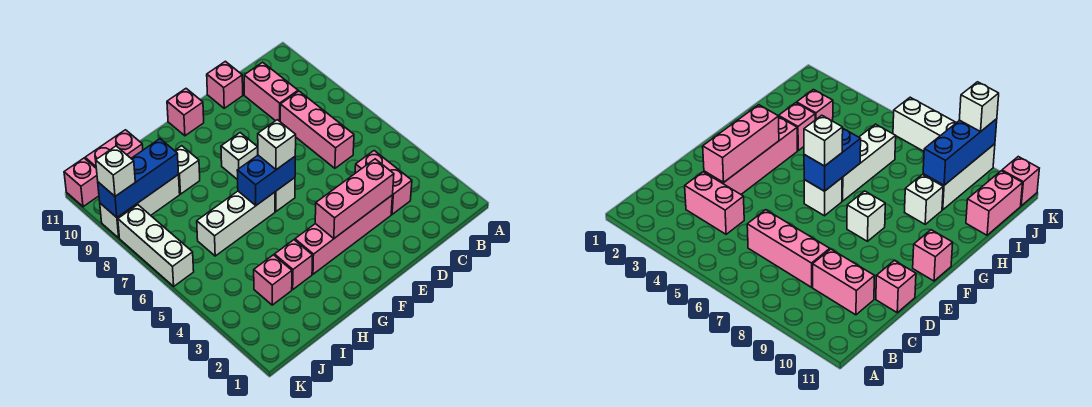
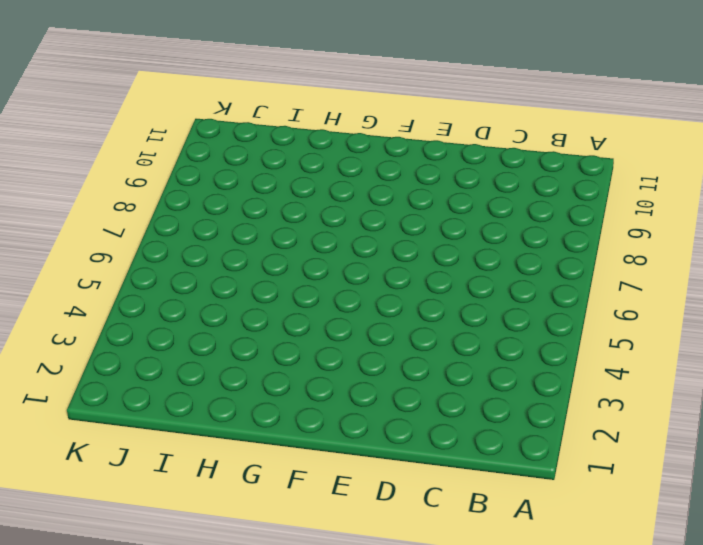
none -> pink 1x2 brick [355,151,412,214]
none -> pink 1x3 brick [280,91,354,168]
none -> pink 1x2 brick [244,62,298,121]

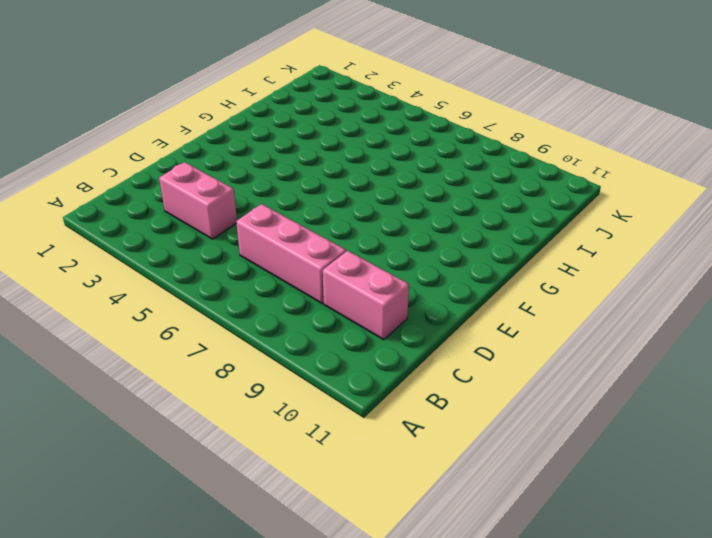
none -> pink 1x4 brick [295,196,392,274]
none -> pink 1x1 brick [207,61,243,108]
none -> white 1x1 brick [275,178,295,211]

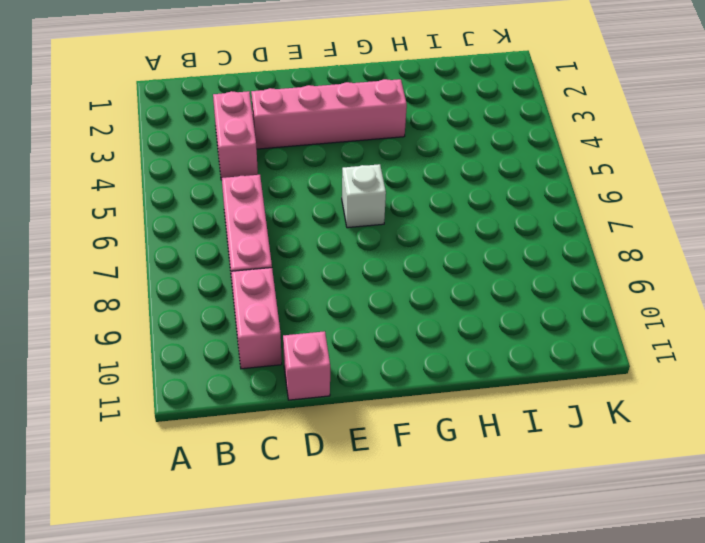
none -> white 1x1 brick [221,133,258,180]
none -> pink 1x1 brick [167,89,204,136]
none -> white 1x3 brick [197,191,275,256]

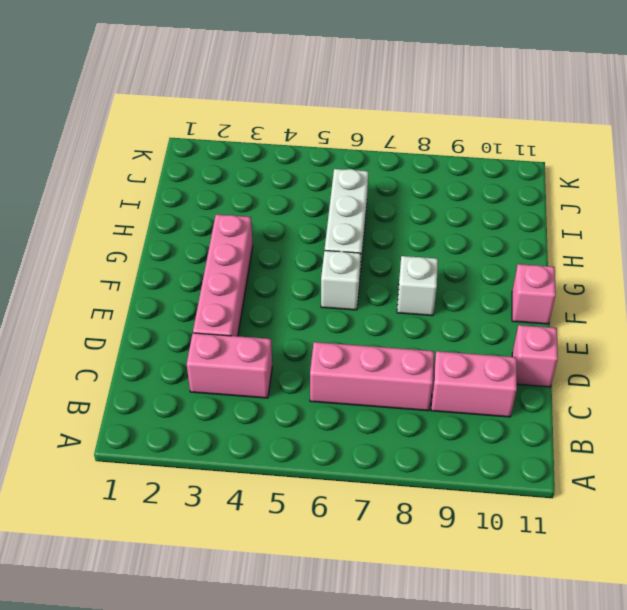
none -> pink 1x1 brick [274,240,313,289]
none -> white 1x1 brick [175,146,200,194]
none -> pink 1x1 brick [254,255,292,305]

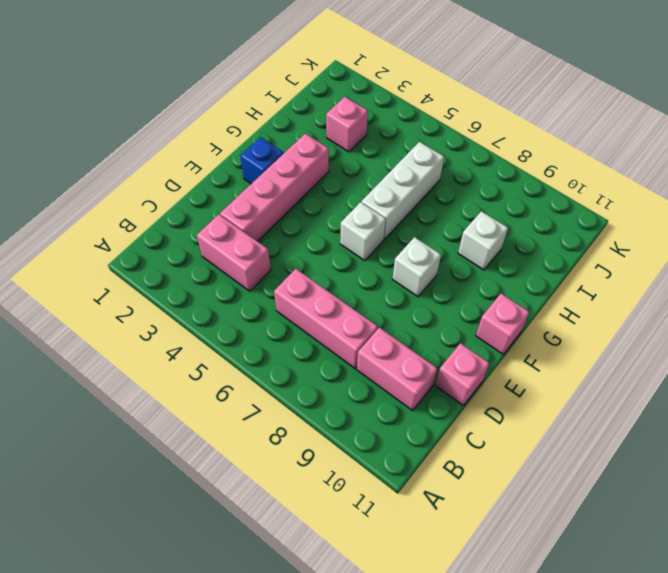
blue 1x1 brick [240,137,284,184] -> none
none -> pink 1x1 brick [274,240,313,289]
none -> white 1x3 brick [100,175,180,238]
none -> pink 1x2 brick [85,130,143,168]

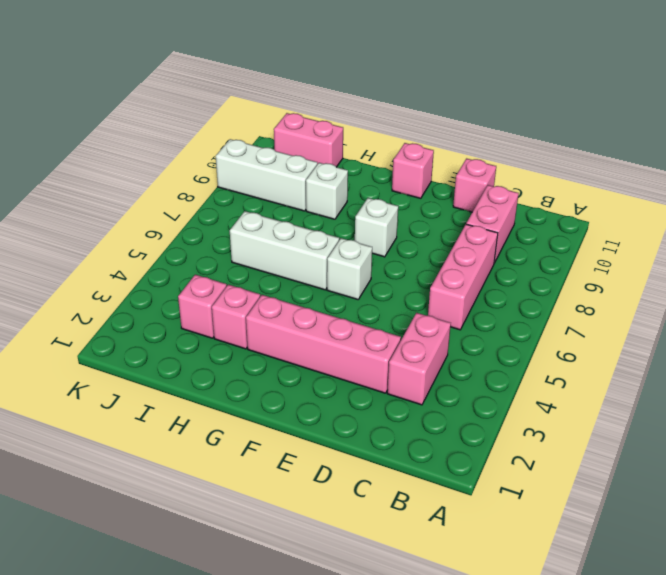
none -> white 1x3 brick [118,205,194,286]
none -> pink 1x1 brick [64,158,99,207]
none -> pink 1x3 brick [315,159,394,238]

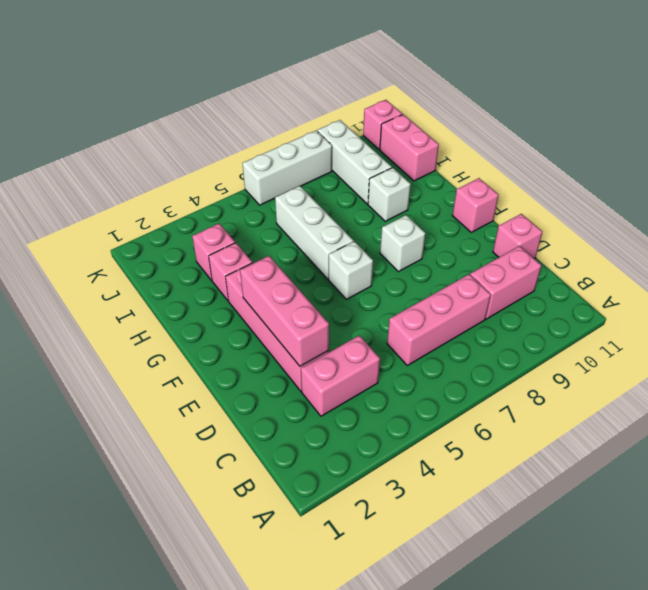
none -> blue 1x2 brick [237,155,295,205]
none -> blue 1x3 brick [98,139,179,217]
none -> white 1x1 brick [258,120,296,170]

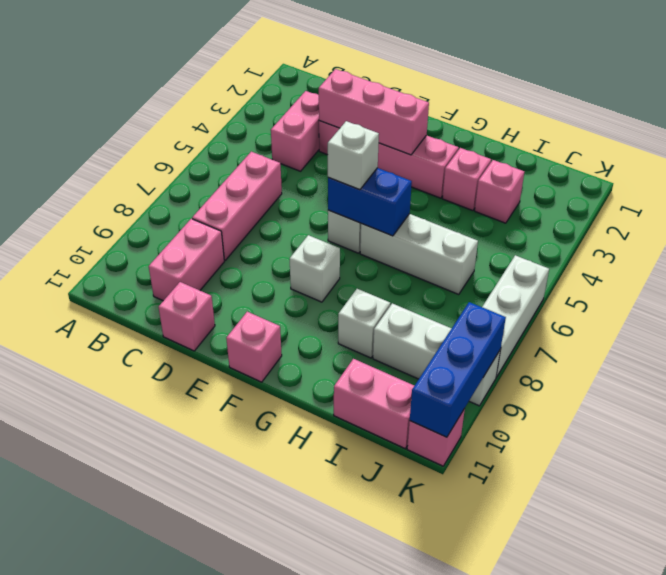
blue 1x3 brick [410,302,506,437] -> blue 1x3 brick turned to [98,139,179,217]
none -> white 1x1 brick [96,146,135,196]

